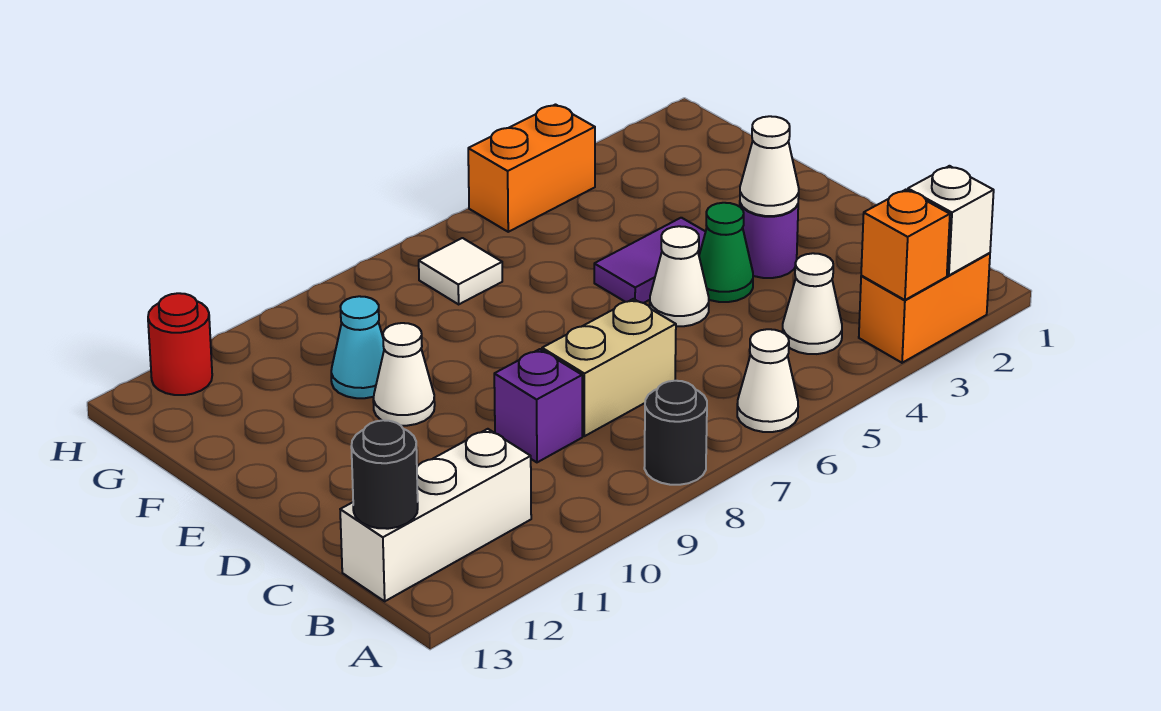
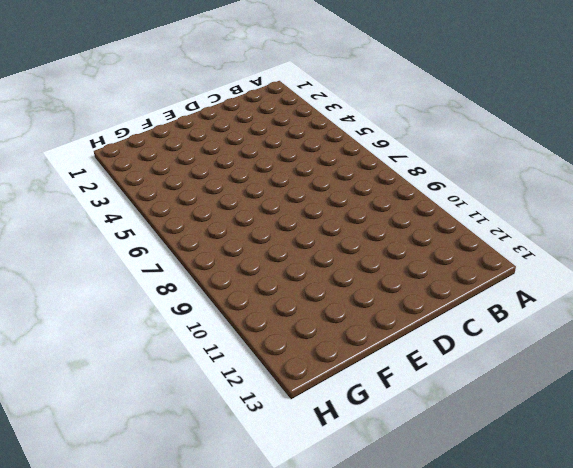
none -> orange 1x2 brick [859,253,990,363]
none -> white 1x1 cone [737,329,798,432]
none -> black 1x1 round brick [644,381,707,485]

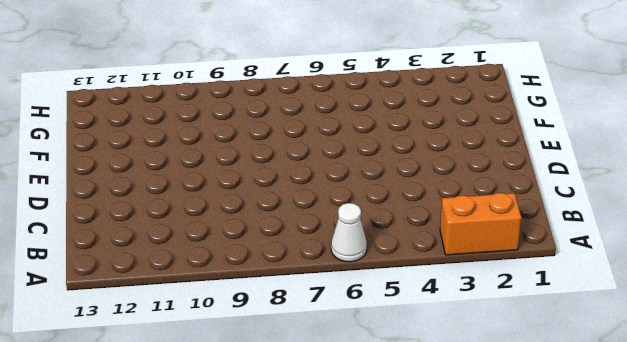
none -> black 1x1 round brick [644,381,707,485]
none -> white 1x1 cone [783,253,842,354]
none -> white 1x3 brick [340,429,531,601]

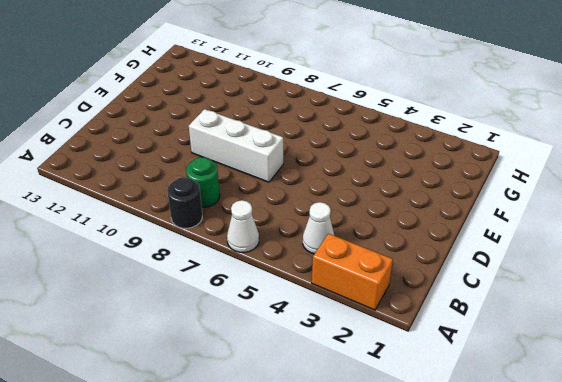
green 1x1 round brick [186,157,220,207] -> none
white 1x3 brick [189,109,283,182] -> white 1x3 brick moved to [340,429,531,601]
none -> tan 1x2 brick [542,299,676,436]
none -> purple 1x1 brick [494,349,582,462]
none -> purple 1x1 round brick [740,203,798,278]

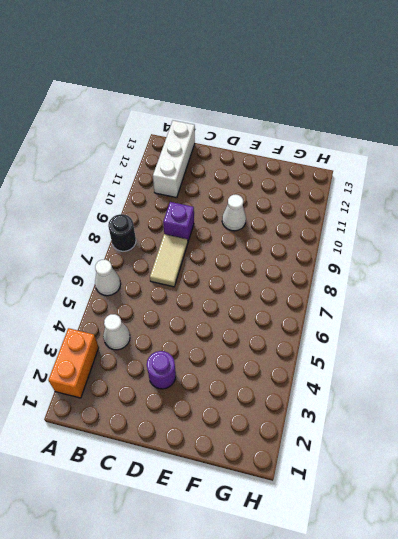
tan 1x2 tile [150,234,188,287] -> tan 1x2 brick [542,299,676,436]
none -> green 1x1 cone [699,203,753,302]
none -> white 1x1 cone [650,226,709,326]
none -> purple 1x2 tile [594,218,706,303]

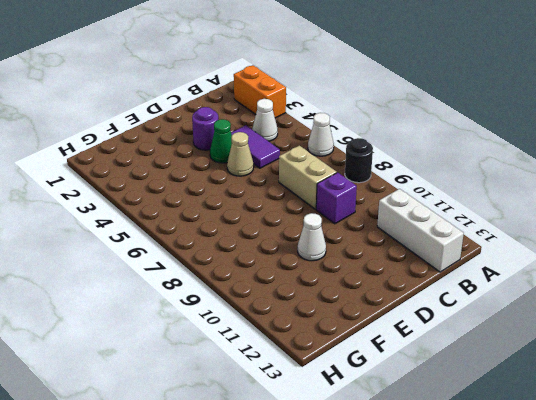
purple 1x2 tile [231,125,280,168] -> purple 1x2 tile moved to [594,218,706,303]
tan 1x1 cone [227,132,254,176] -> white 1x1 cone [650,226,709,326]
none -> cyan 1x1 cone [331,296,384,398]
none -> white 1x1 tile [419,238,502,304]
none -> orange 1x2 brick [468,105,595,232]

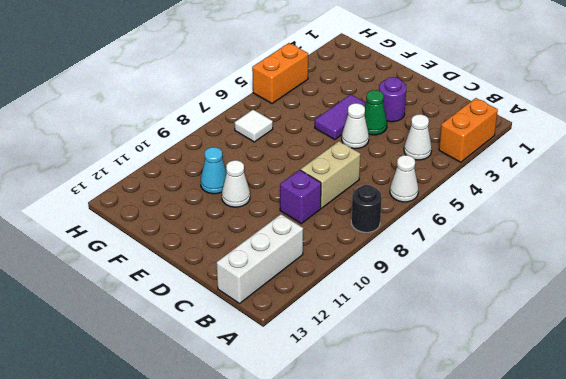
none -> red 1x1 round brick [148,293,212,395]
none -> white 1x1 brick [908,166,994,275]
none -> orange 1x1 brick [861,190,950,300]

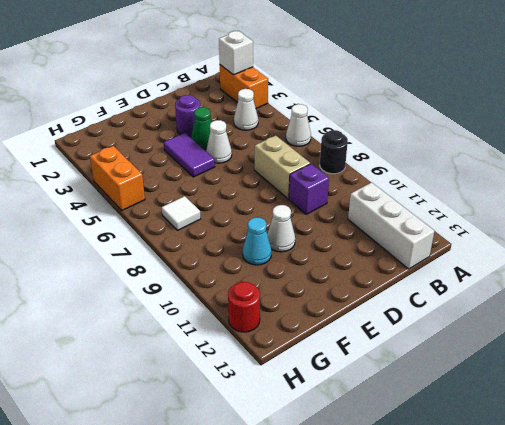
none -> orange 1x1 brick [861,190,950,300]
none -> black 1x1 round brick [351,420,418,529]
none -> white 1x1 cone [740,116,799,216]

